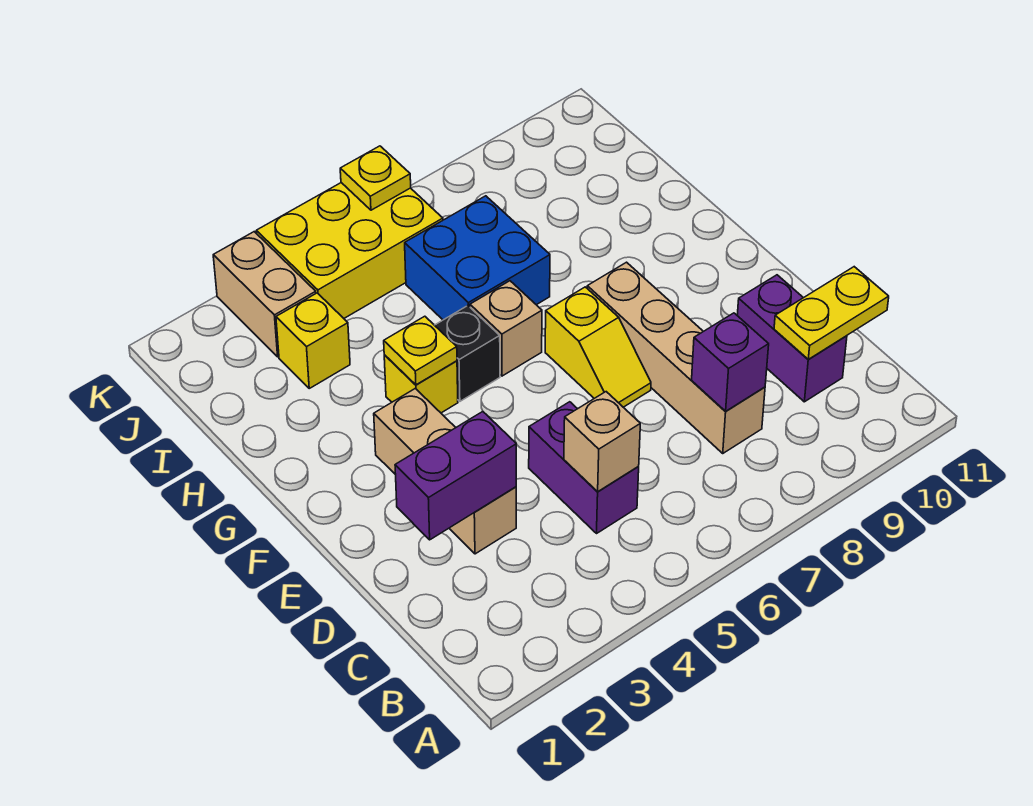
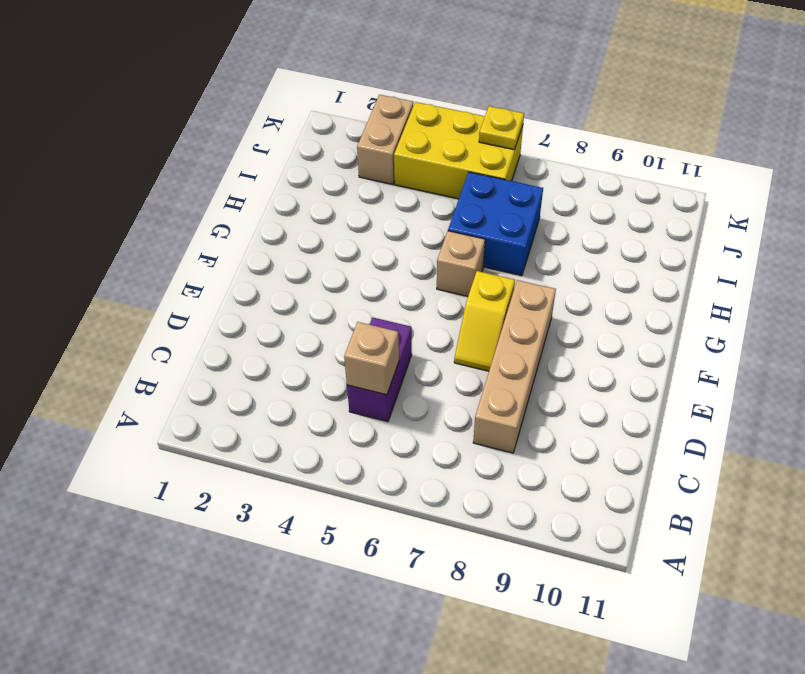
none -> purple 1x2 brick [737,275,847,402]
none -> tan 1x3 brick [374,388,516,554]
none -> yellow 1x1 brick [384,355,458,413]

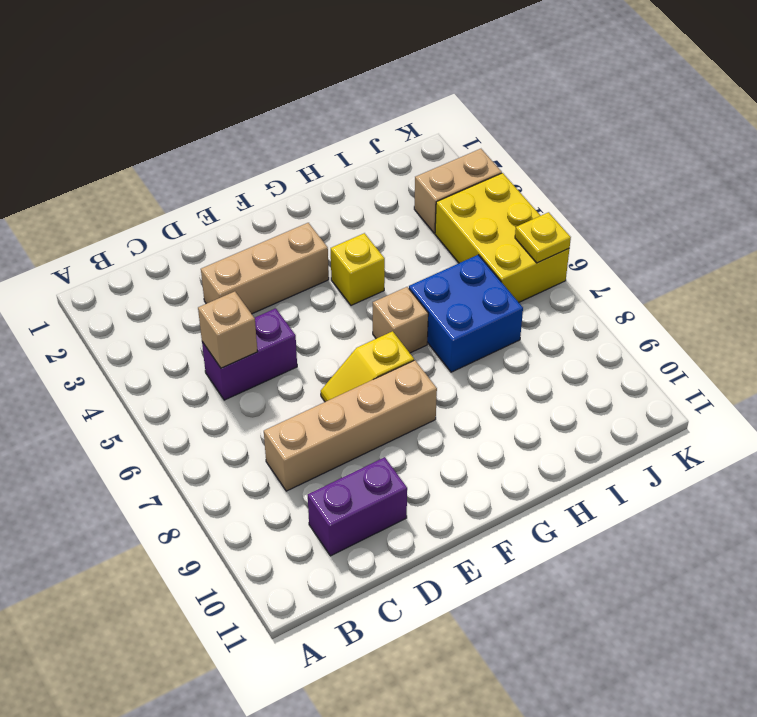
none -> black 1x1 brick [435,306,500,401]
none -> yellow 1x1 brick [276,293,350,388]
none -> purple 1x1 brick [692,313,769,411]

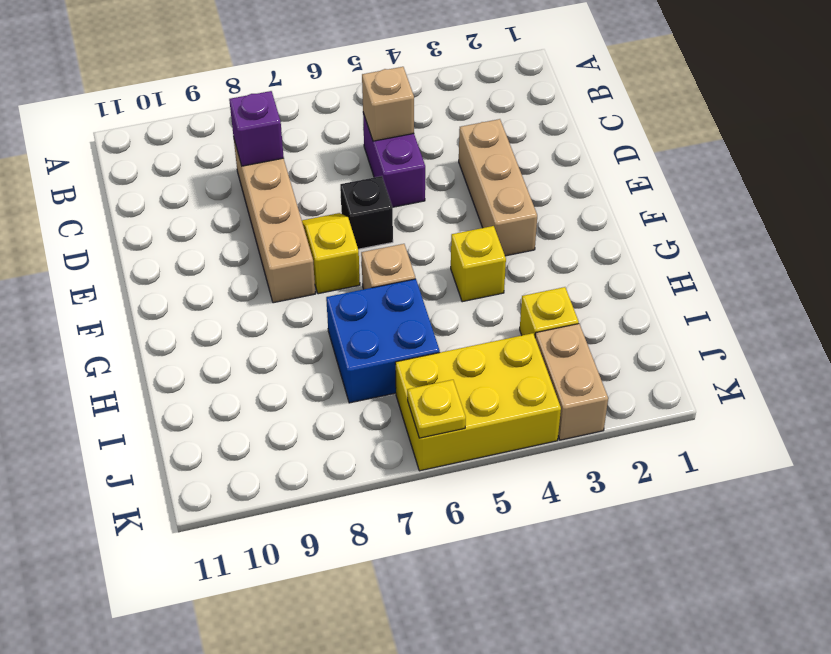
black 1x1 brick [340,176,393,249] -> black 1x1 brick moved to [435,306,500,401]
none -> purple 1x2 brick [737,275,847,402]
none -> yellow 1x2 plate [774,267,889,359]
none -> purple 1x2 brick [395,412,516,540]

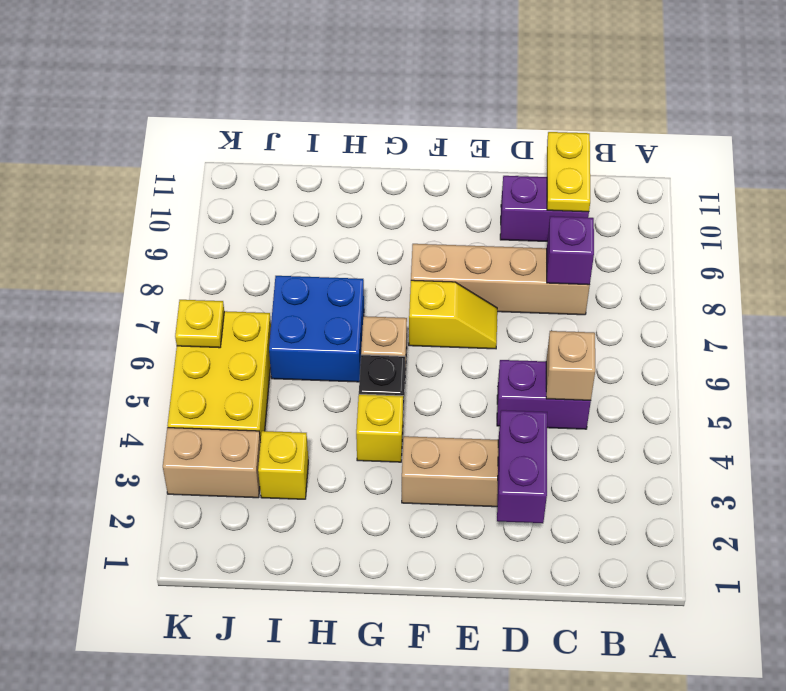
none -> yellow 1x1 plate [384,316,457,385]

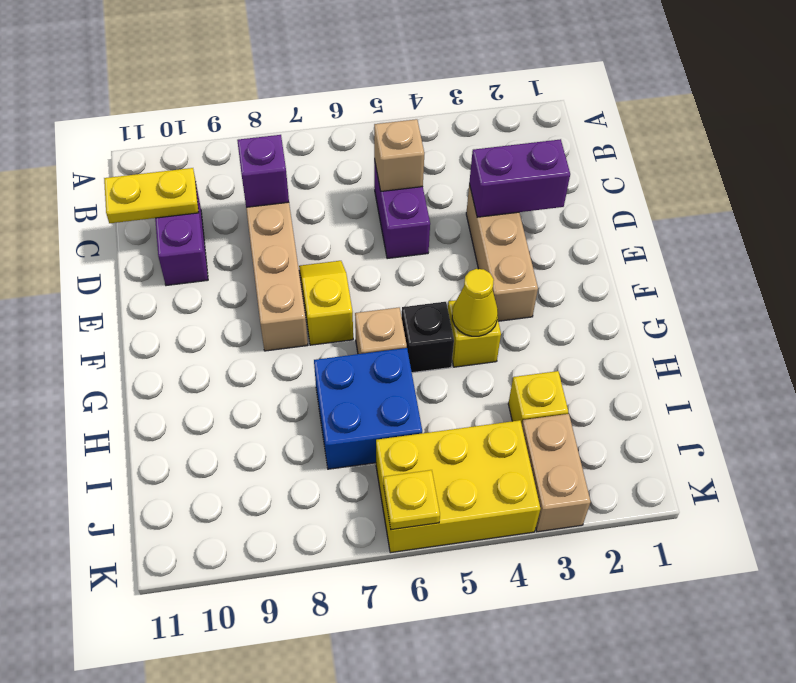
yellow 1x1 cone [452,269,498,336] -> yellow 1x1 plate [384,316,457,385]

